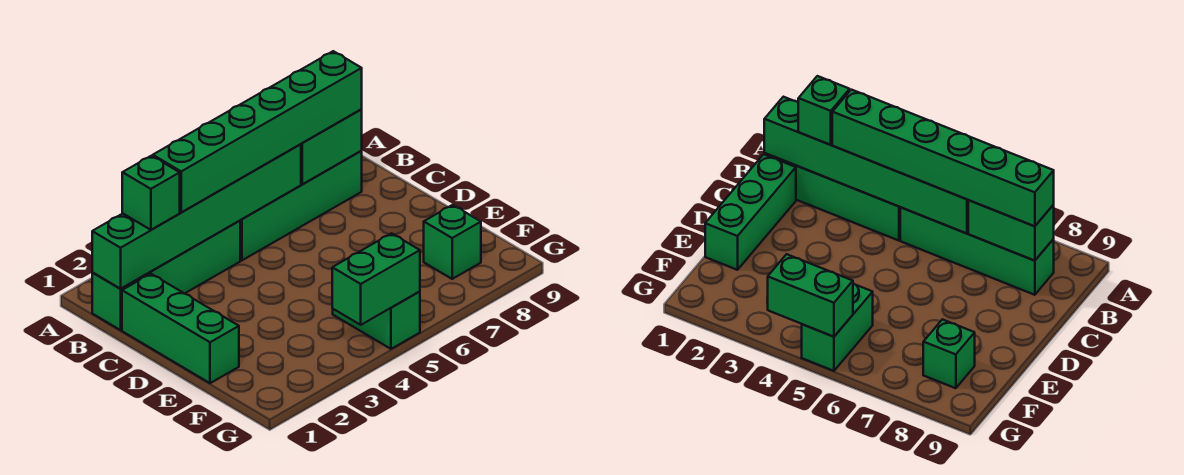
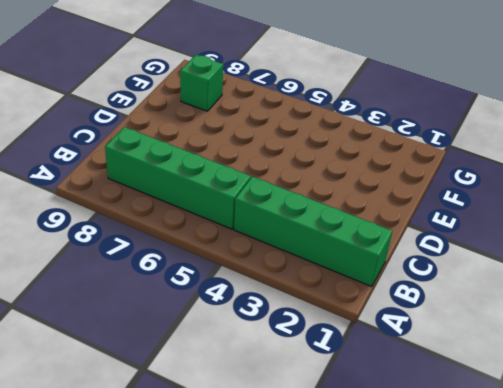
none -> green 1x3 brick [122,274,239,383]
none -> green 1x2 brick [333,292,420,349]

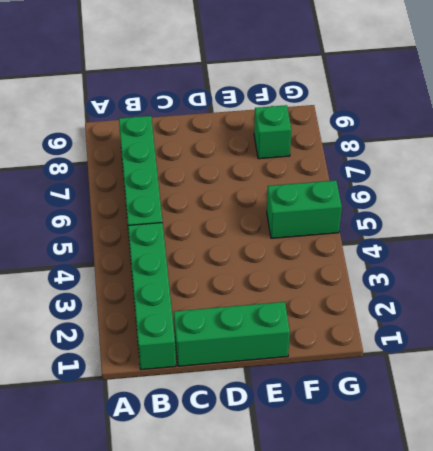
none -> green 1x6 brick [92,144,301,289]
none -> green 1x2 brick [301,110,362,184]

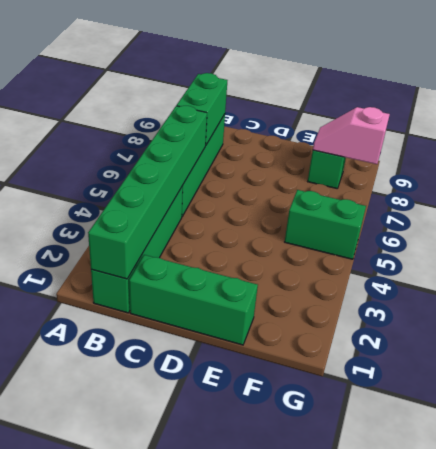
pink 1x2 slope [313,107,390,164] -> none
none -> green 1x2 brick [332,233,420,325]
none -> green 1x1 brick [122,156,180,230]

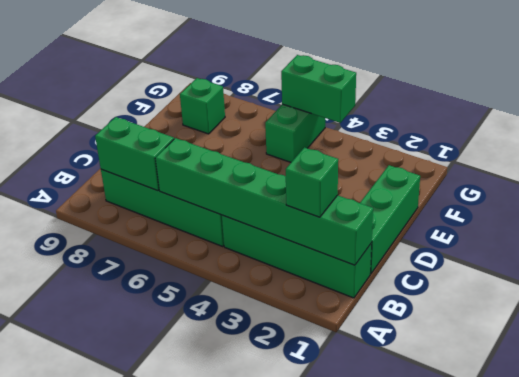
none -> green 1x6 brick [153,51,362,212]

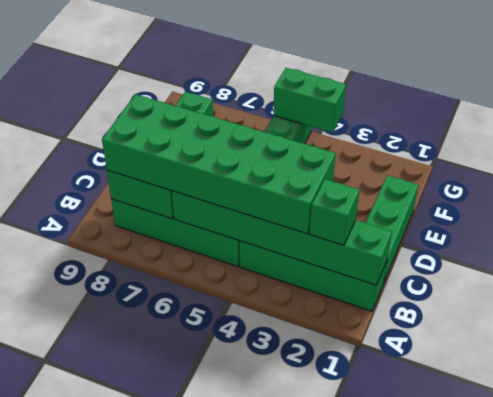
green 2x6 brick [102,94,336,234] -> green 1x6 brick [153,51,362,212]

